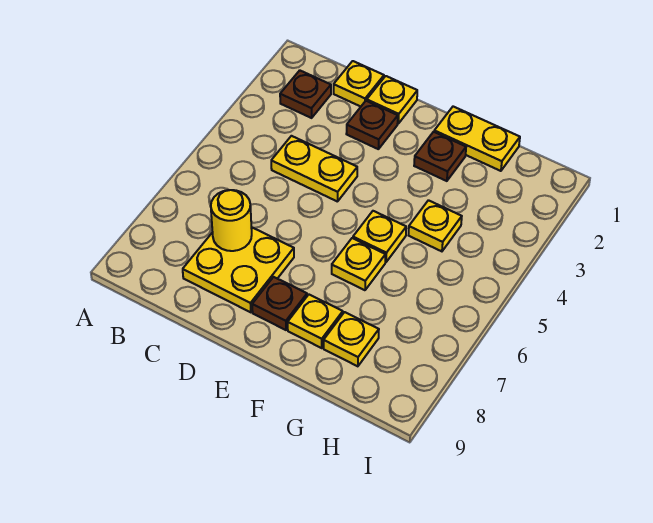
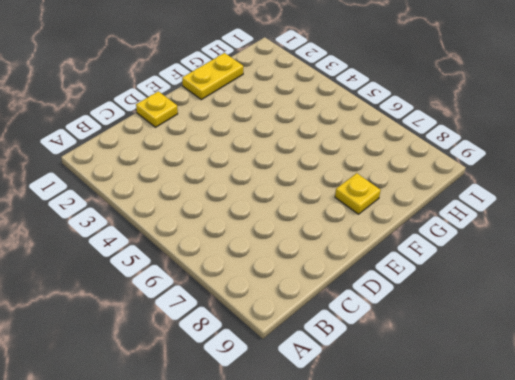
none -> brown 1x1 plate [280,70,331,118]
none -> yellow 1x1 plate [334,61,384,107]
none -> yellow 1x2 plate [271,136,357,202]

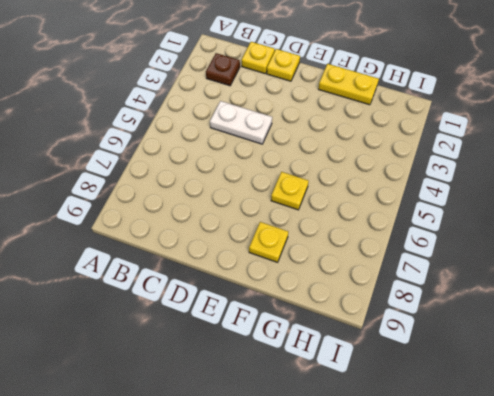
white 1x2 plate [210,101,272,144] -> yellow 1x2 plate [271,136,357,202]
none -> yellow 2x2 plate [183,227,294,312]
none -> brown 1x1 plate [346,101,398,149]
none -> brown 1x1 plate [252,277,307,330]

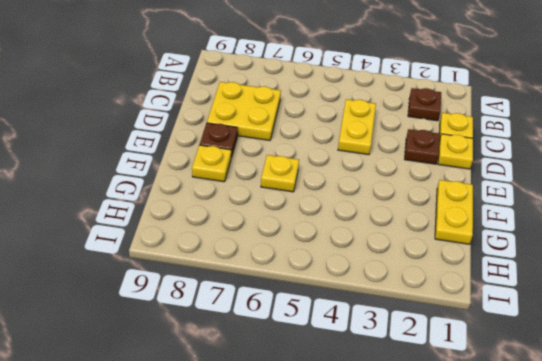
none -> brown 1x1 plate [414,132,466,181]
none -> yellow 1x1 plate [353,211,406,262]
none -> yellow 1x1 plate [409,200,462,251]

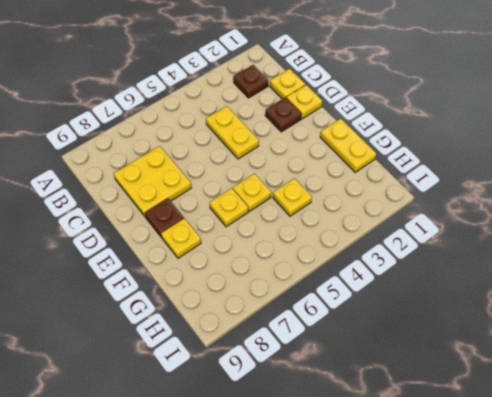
none -> brown 1x1 plate [414,132,466,181]
none -> yellow 1x1 plate [324,312,379,366]
none -> yellow 1x1 round brick [211,190,252,251]

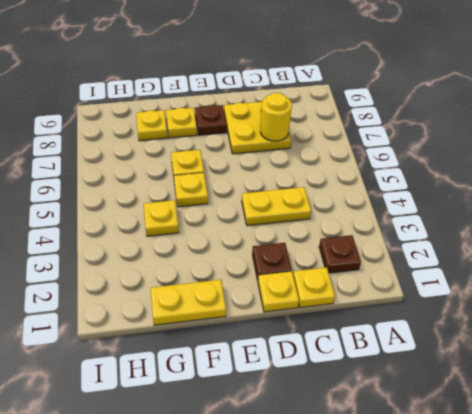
none -> brown 1x1 plate [414,132,466,181]

